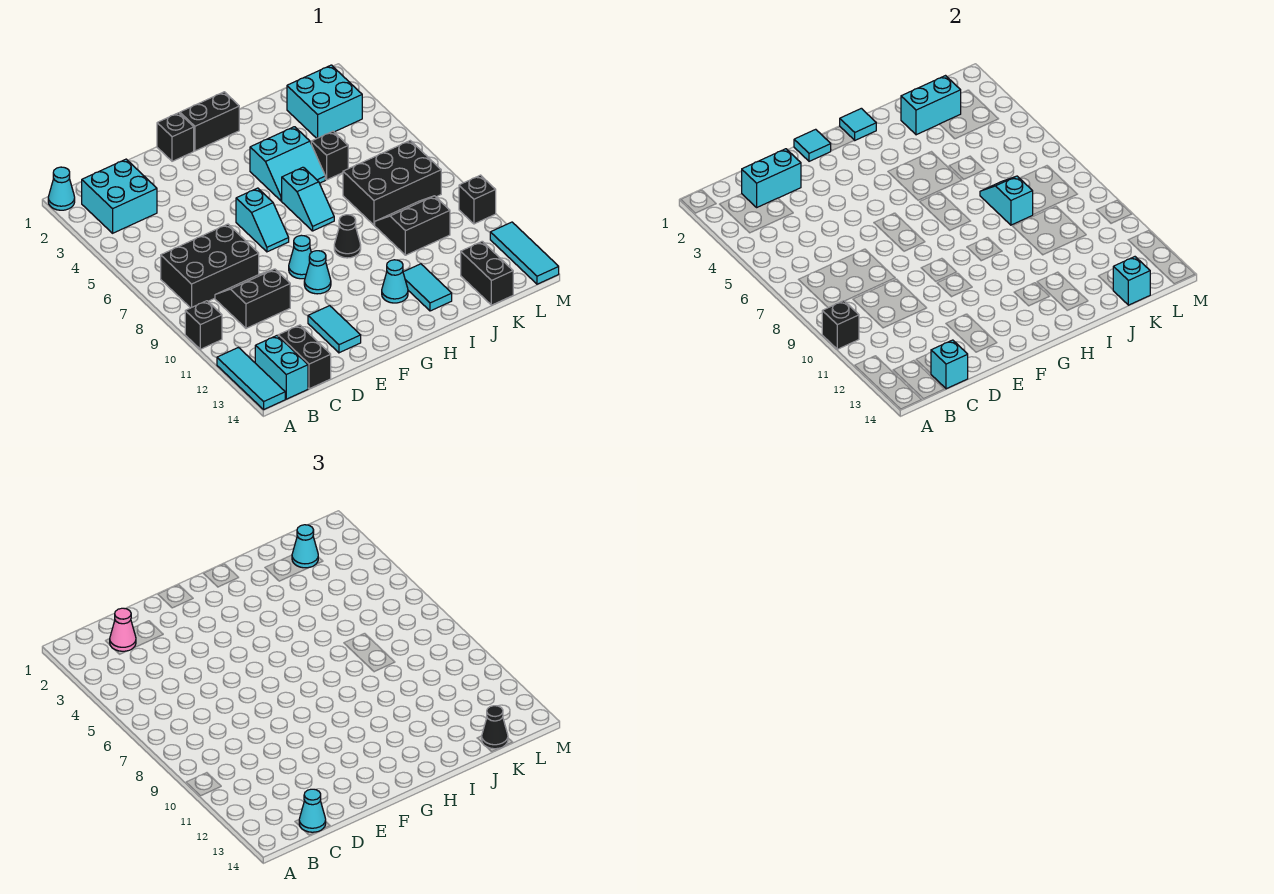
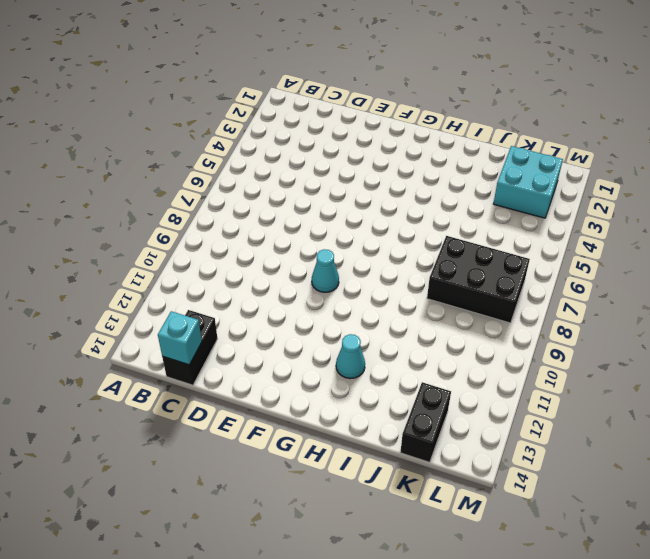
none -> cyan 1x1 cone [48,167,75,210]
none -> black 1x1 brick [185,301,222,349]
none -> cyan 1x3 tile [217,348,285,409]
none -> cyan 2x2 brick [82,159,157,233]

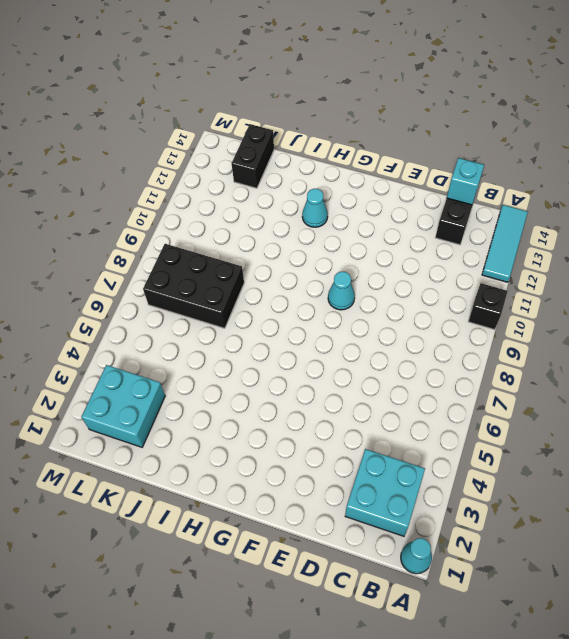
none -> black 2x3 brick [161,224,259,308]
none -> cyan 1x2 brick [255,336,308,399]
none -> black 2x2 slope [215,269,290,328]
none -> cyan 1x2 tile [308,306,361,353]

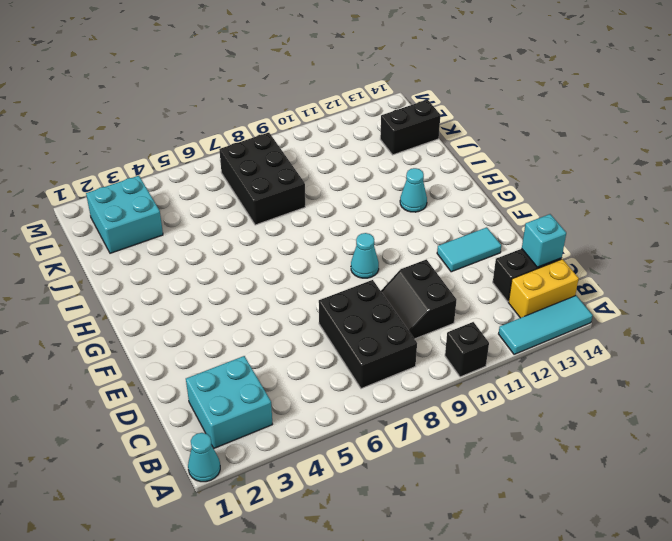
yellow 1x2 brick [508,259,579,318] -> cyan 1x2 brick [255,336,308,399]
none -> black 1x1 brick [157,113,194,161]
none -> cyan 1x2 slope [236,188,289,252]
none -> cyan 1x1 cone [304,251,331,294]
none -> black 1x2 brick [180,92,239,151]

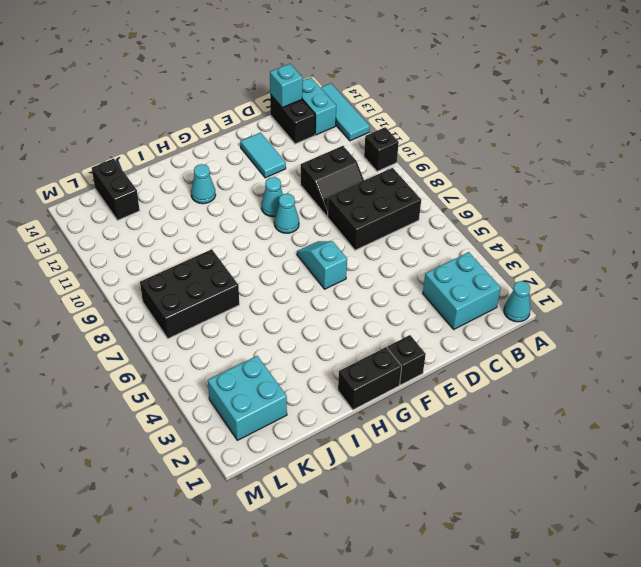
none -> cyan 2x2 slope [250,127,325,201]
none -> cyan 1x2 slope [282,167,334,231]
none -> black 1x1 cone [334,215,361,258]
none -> cyan 1x2 tile [403,264,452,311]

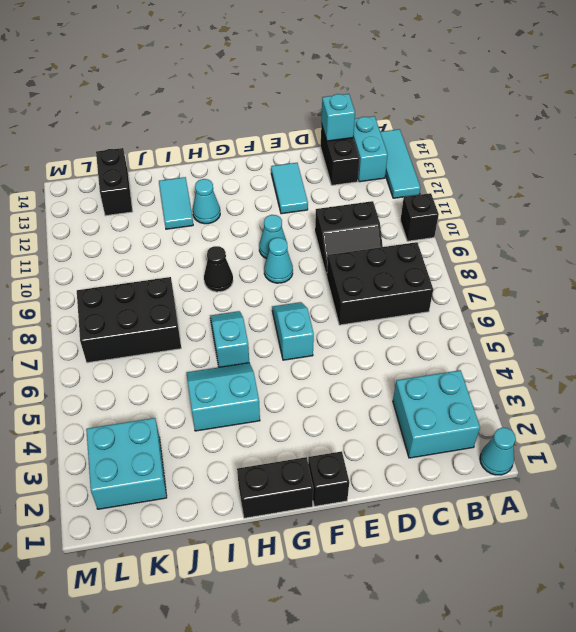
none -> black 1x1 brick [311,131,348,180]
none -> black 2x2 slope [375,196,450,255]
none -> black 1x1 brick [459,175,496,224]
none -> cyan 1x3 tile [490,222,559,284]

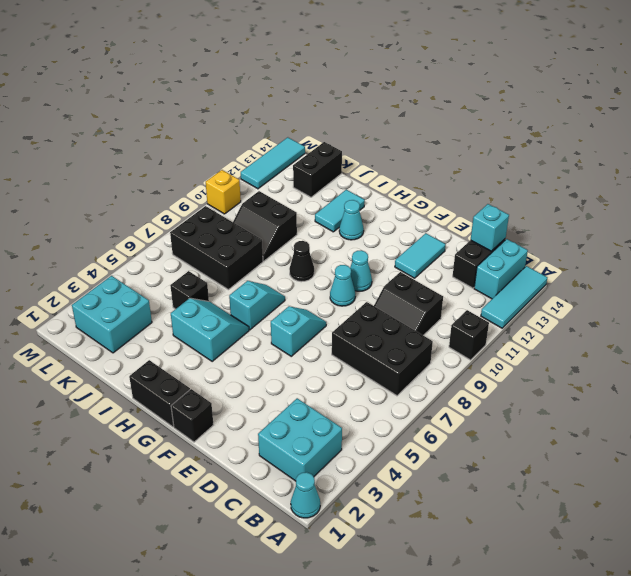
yellow 1x1 brick [206,170,241,214] -> black 1x1 brick [459,175,496,224]
none -> black 1x1 brick [822,301,859,349]
none -> cyan 1x2 brick [742,149,801,207]
none -> cyan 1x1 tile [794,129,831,161]
none -> cyan 1x1 tile [840,108,876,140]

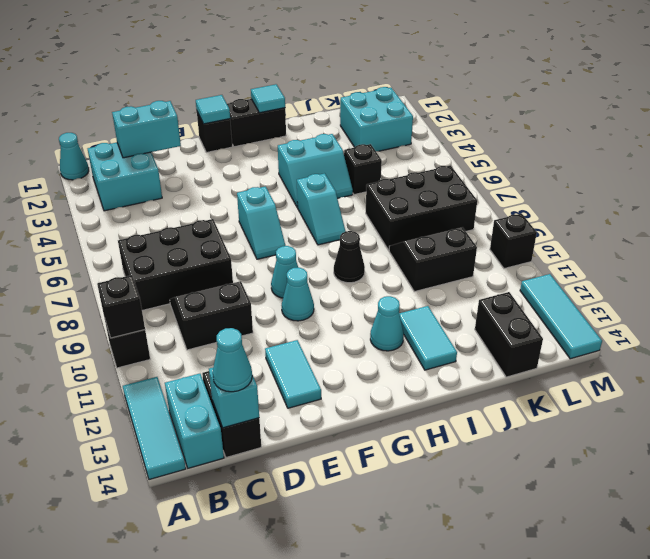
none -> cyan 1x2 brick [901,76,961,135]
none -> cyan 1x2 slope [980,176,1033,225]
none -> cyan 1x1 brick [1113,257,1150,305]
none -> pink 1x1 cone [110,608,136,651]

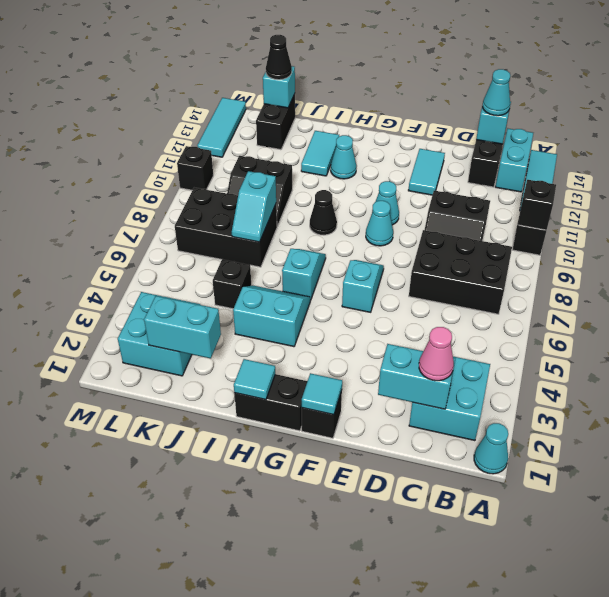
none -> cyan 1x1 cone [292,525,318,568]

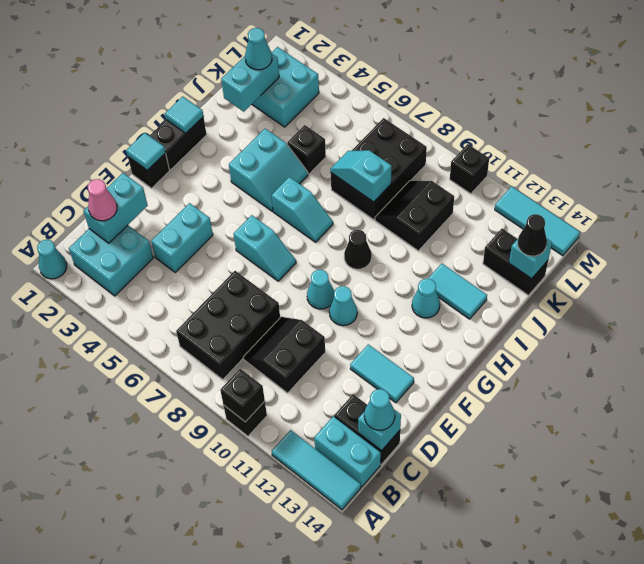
cyan 1x2 brick [151,203,213,272] -> none

